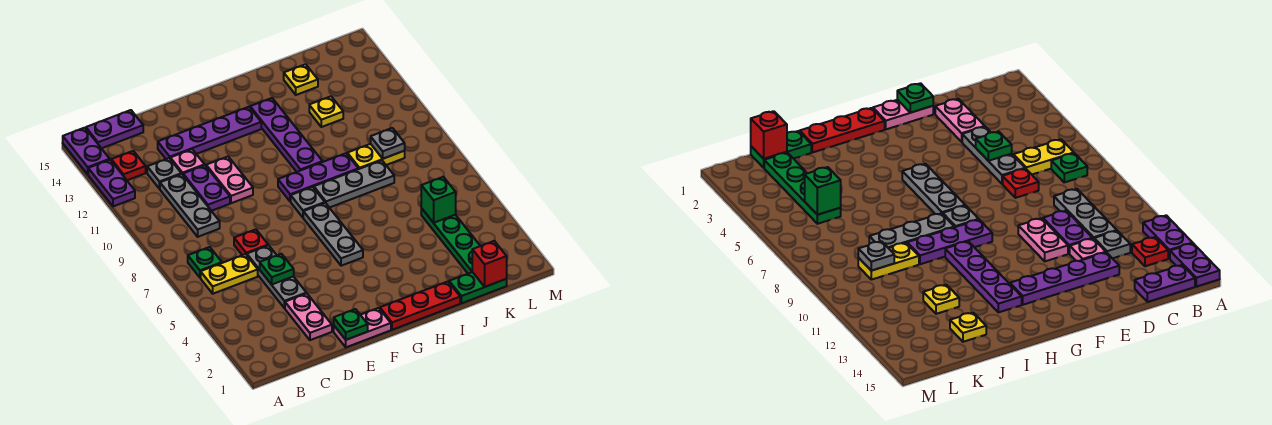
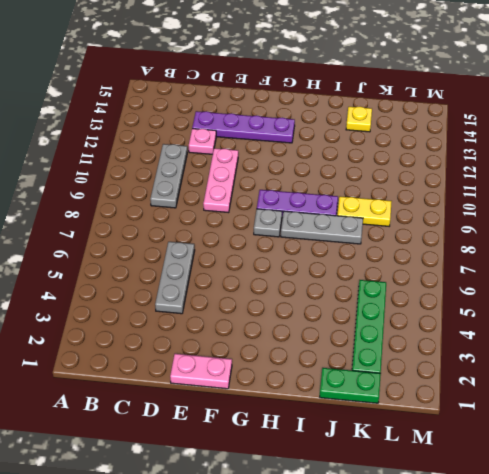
pink 1x3 plate [203,148,238,213] -> pink 1x2 plate [206,157,253,203]
none -> purple 1x2 plate [88,160,135,206]
none -> purple 1x2 plate [63,128,110,174]
none -> yellow 1x2 plate [201,254,258,294]
none -> green 1x1 plate [188,247,222,278]

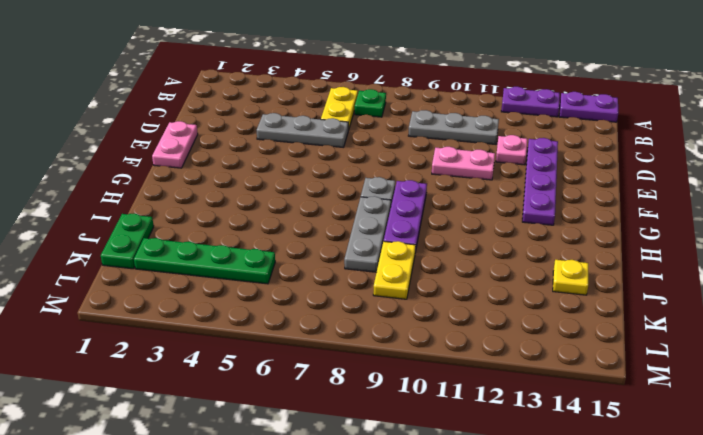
none -> red 1x1 plate [111,151,146,180]
none -> purple 1x2 plate [86,110,143,148]
none -> grey 1x1 plate [147,158,181,189]
none -> pink 1x2 plate [285,293,332,340]

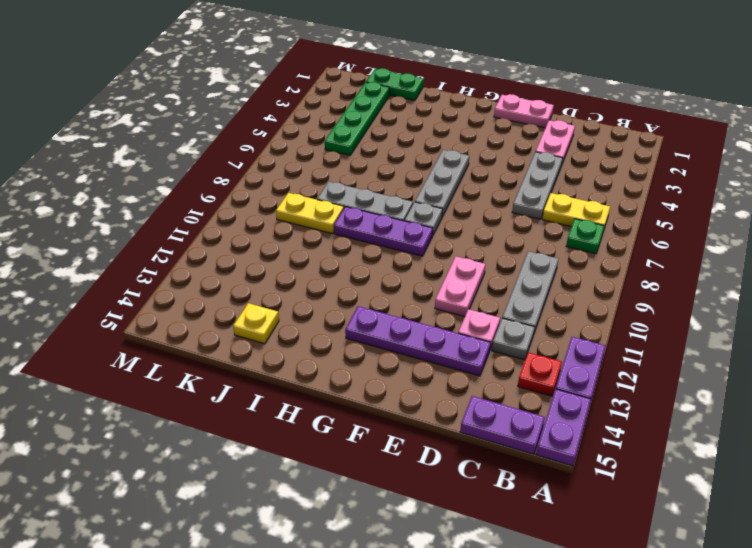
none -> red 1x1 plate [234,229,268,255]
none -> purple 1x2 plate [183,165,230,211]
none -> red 1x3 plate [380,282,460,330]
none -> purple 1x4 plate [250,98,323,172]

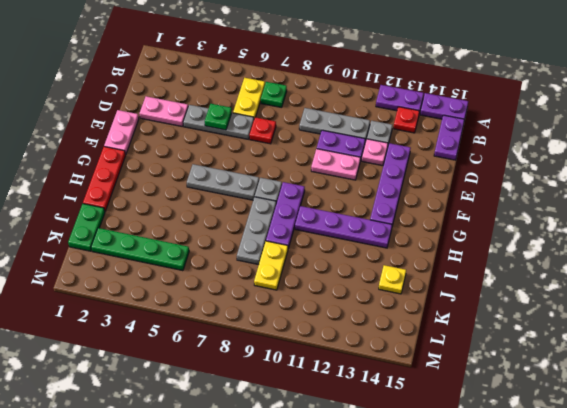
none -> yellow 1x1 plate [309,96,343,127]
none -> green 1x1 plate [334,309,368,340]
none -> red 1x1 brick [472,241,507,287]
none -> green 1x1 brick [421,177,456,223]

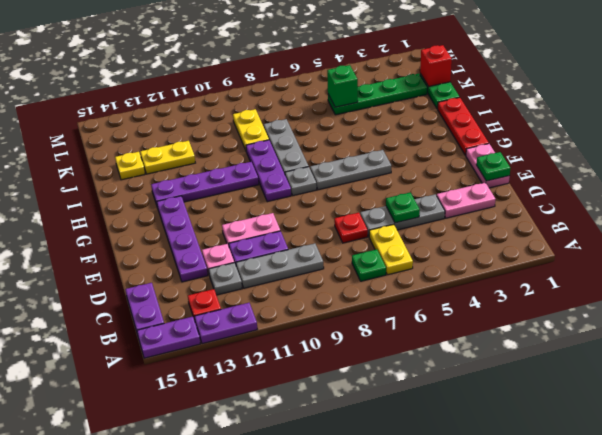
yellow 1x2 plate [140,141,195,174] -> yellow 1x1 plate [309,96,343,127]
none -> grey 1x1 plate [371,128,405,159]

